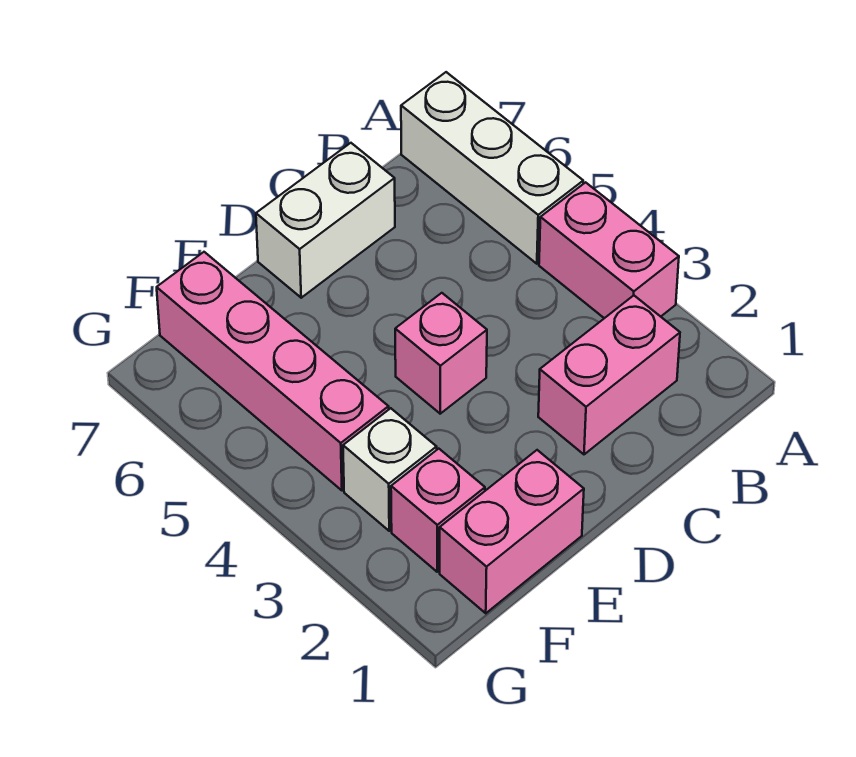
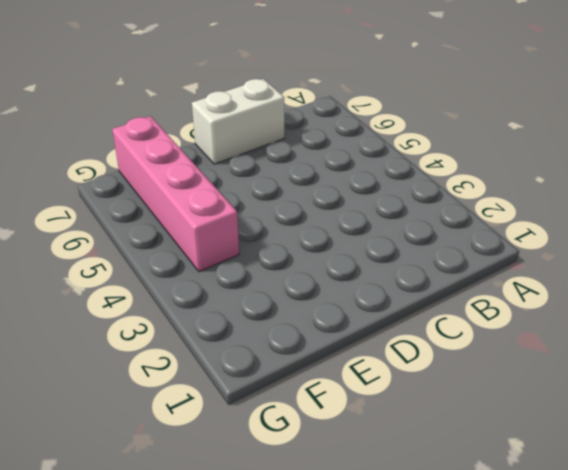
none -> pink 1x2 brick [539,182,679,318]
none -> white 1x3 brick [401,72,583,264]

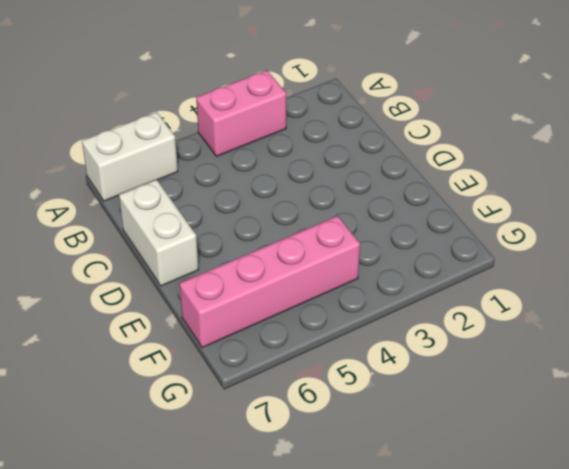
white 1x2 brick [82,112,178,201] -> white 1x3 brick [401,72,583,264]
none -> pink 1x2 brick [538,295,680,454]
none -> pink 1x1 brick [395,293,487,414]

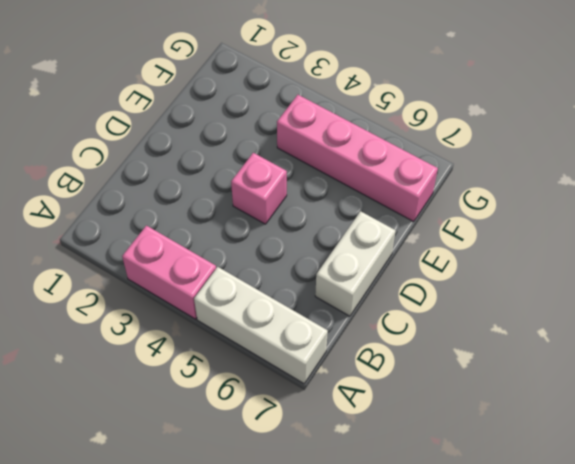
none -> pink 1x2 brick [538,295,680,454]
none -> pink 1x2 brick [440,450,584,613]

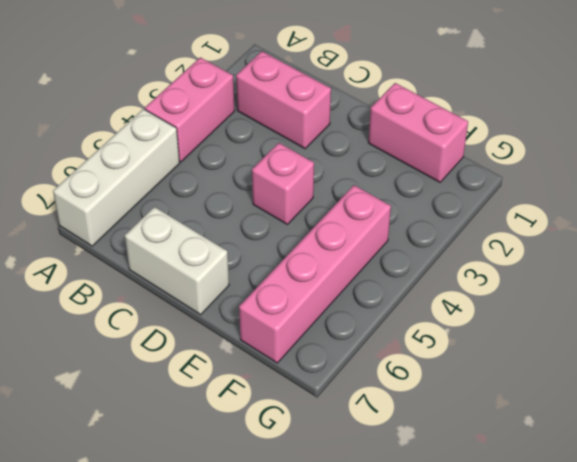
none -> pink 1x1 brick [391,449,485,572]
none -> white 1x1 brick [343,408,437,531]

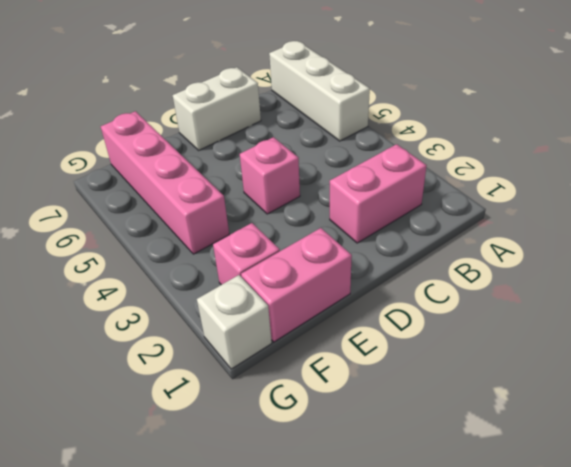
white 1x1 brick [197,275,272,369] -> white 1x1 brick moved to [343,408,437,531]
none -> pink 1x2 brick [539,182,679,318]

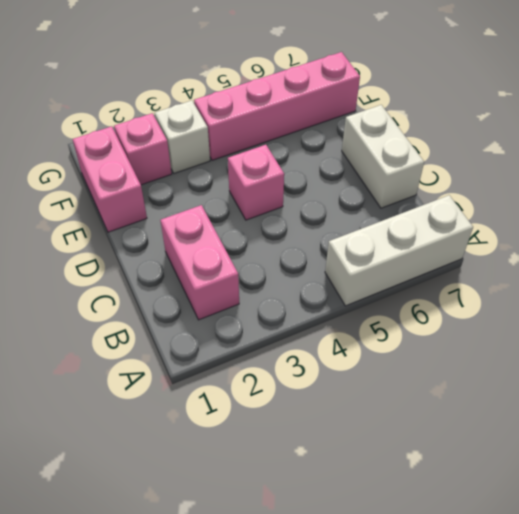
none -> pink 1x2 brick [539,182,679,318]

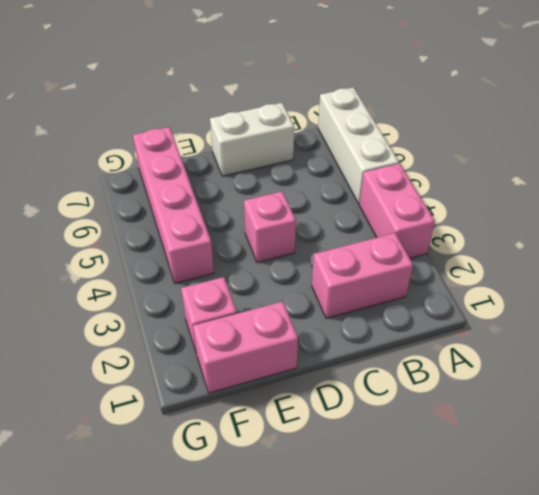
none -> white 1x1 brick [343,408,437,531]

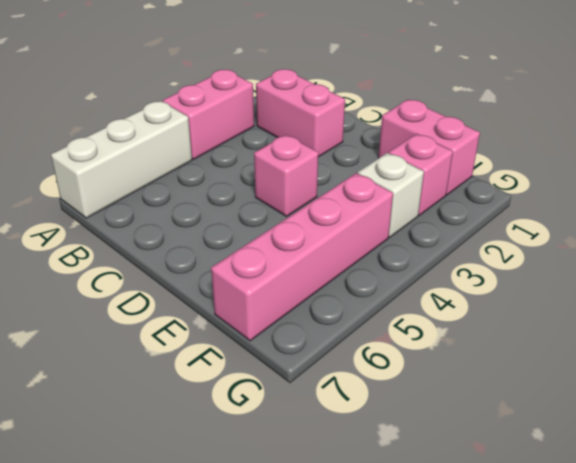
none -> white 1x2 brick [256,143,395,298]

